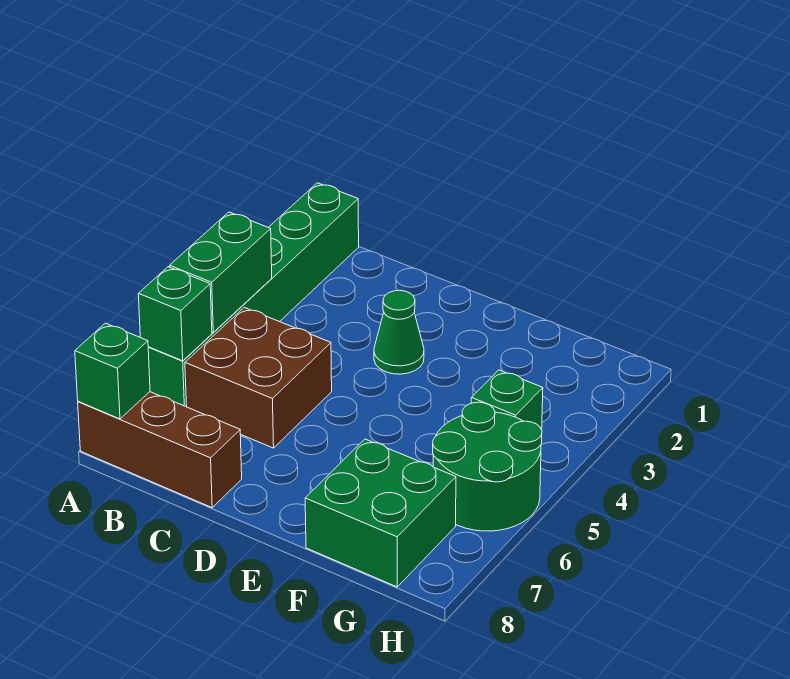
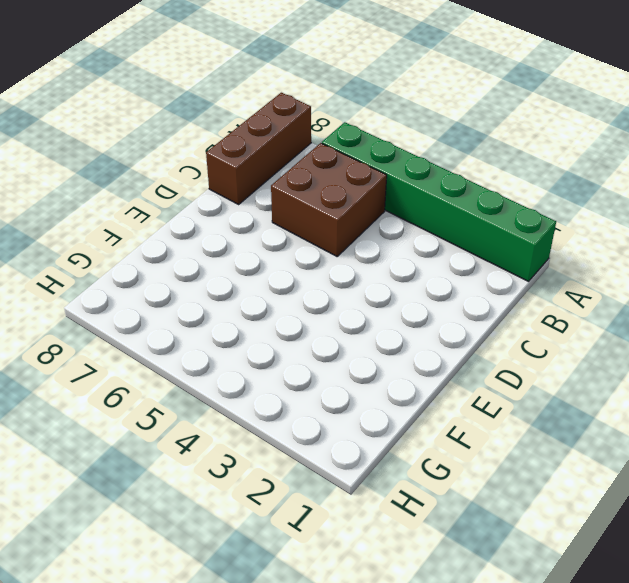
none -> green 1x1 cone [374,290,424,374]
none -> green 2x2 brick [305,439,456,587]

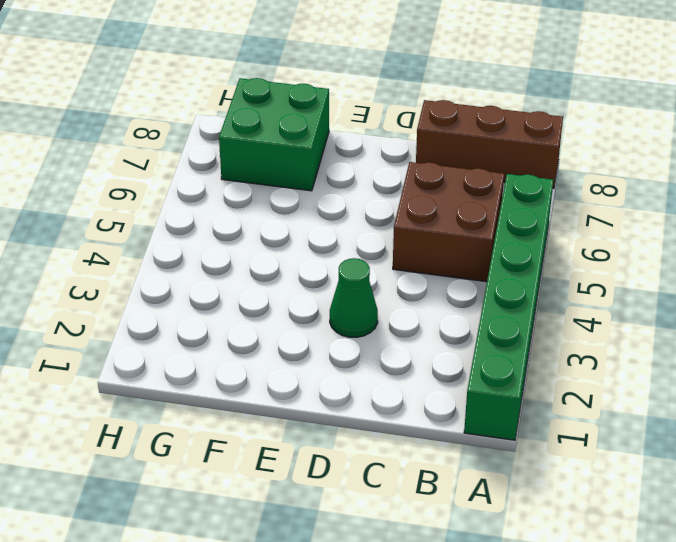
none -> green 1x1 brick [471,370,543,429]
none -> green 2x2 round brick [433,402,542,531]

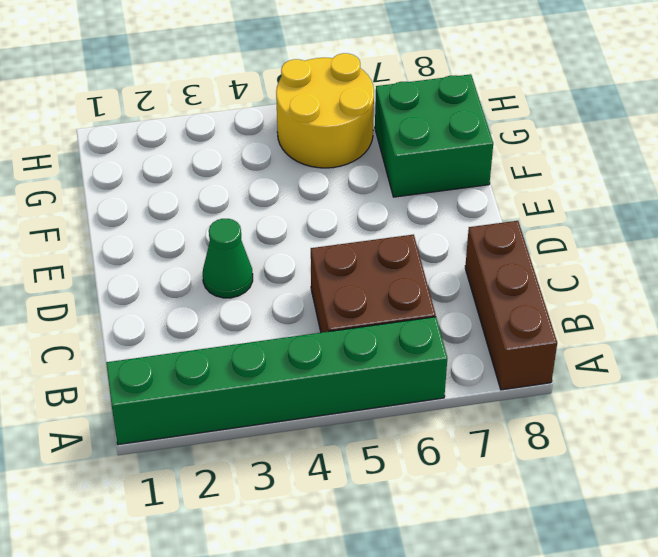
yellow 2x2 round brick [276,53,374,168] -> green 2x2 round brick [433,402,542,531]
none -> green 1x1 brick [471,370,543,429]
none -> green 1x2 brick [170,212,272,332]

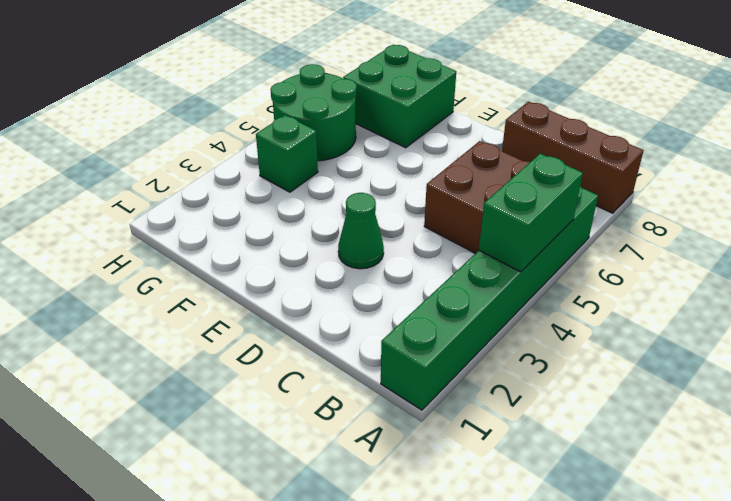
none -> green 1x1 brick [138,267,212,361]
none -> green 1x1 brick [75,323,150,419]

